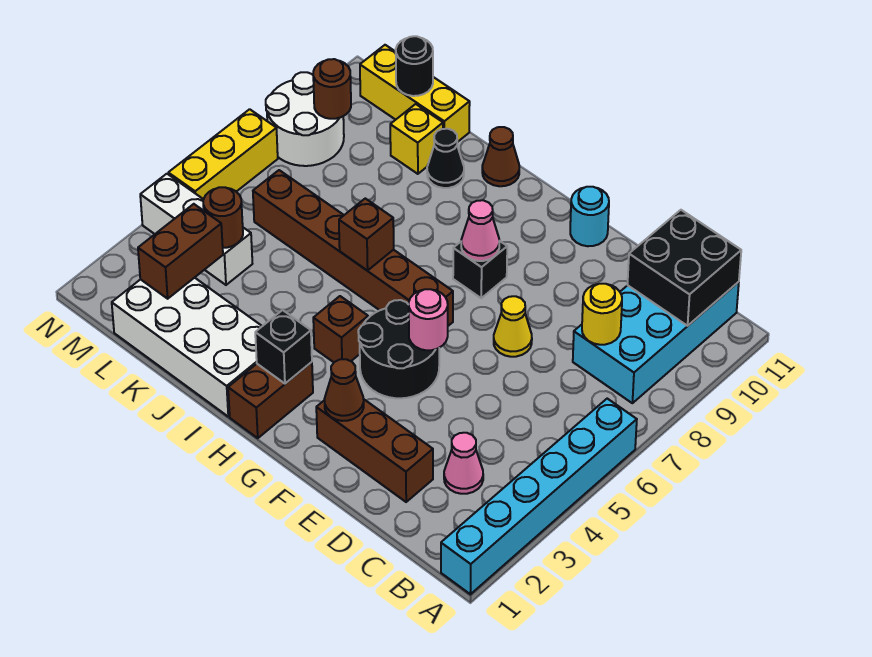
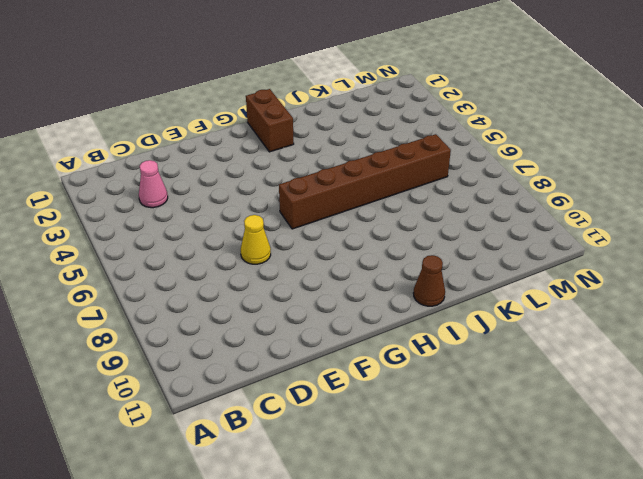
none -> cyan 1x6 brick [441,399,637,594]
none -> cyan 2x4 brick [573,282,739,403]
none -> brown 1x3 brick [316,400,433,502]
none -> black 2x2 round brick [358,300,439,398]

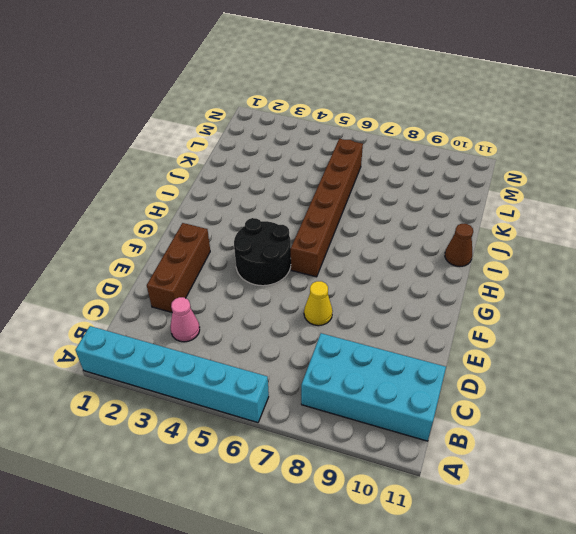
none -> cyan 1x1 round brick [570,187,609,246]
none -> black 1x1 brick [453,241,507,298]
none -> brown 1x2 brick [228,362,313,438]
none -> brown 1x1 brick [313,296,368,362]

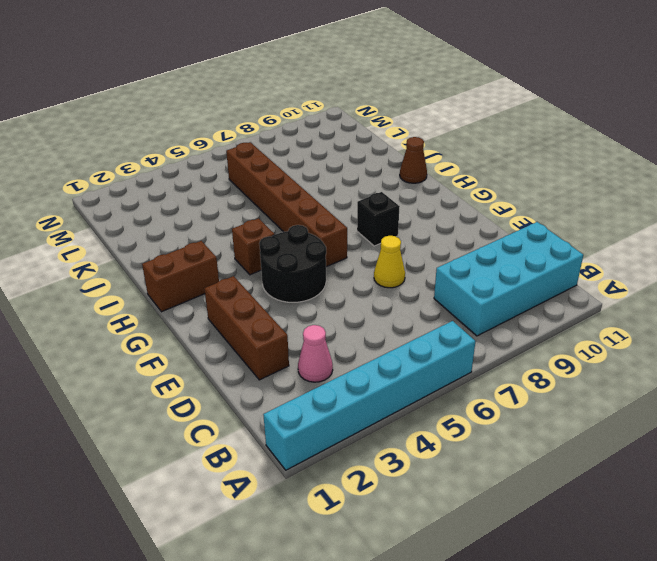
none -> cyan 1x1 round brick [570,187,609,246]
none -> white 2x4 brick [112,278,262,417]
none -> black 1x1 cone [427,129,464,188]
none -> yellow 1x1 brick [390,104,443,174]

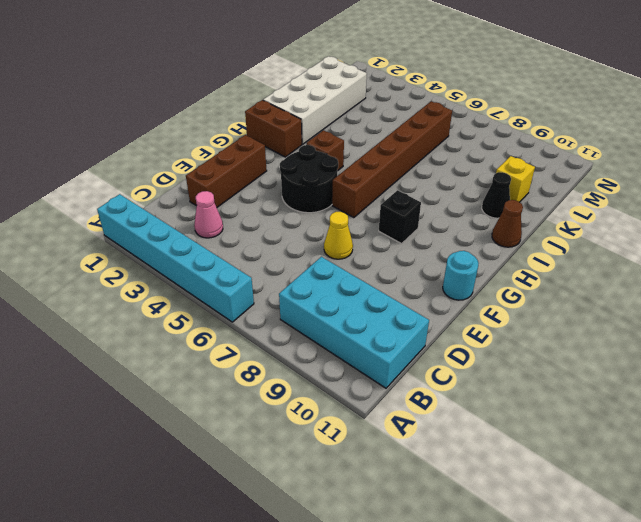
none -> yellow 1x3 brick [360,45,470,142]
none -> white 1x3 brick [140,174,252,285]
none -> white 2x2 round brick [266,72,344,166]
none -> yellow 1x3 brick [168,109,278,199]

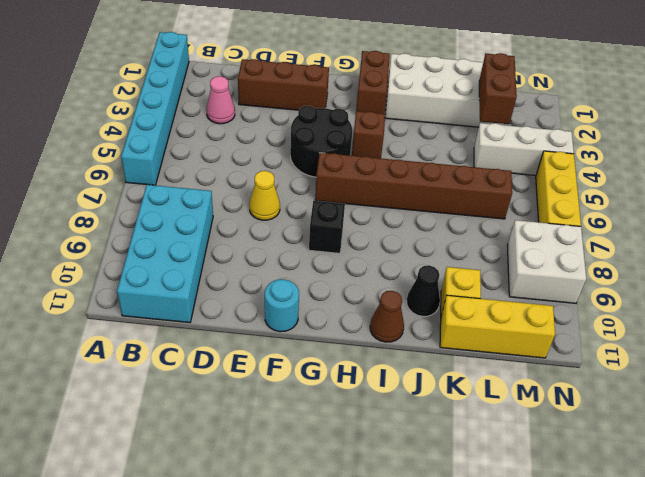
white 2x2 brick [507,220,586,303] -> white 2x2 round brick [266,72,344,166]
none -> black 2x2 brick [627,210,741,326]
none -> yellow 1x1 round brick [582,284,622,345]
none -> brown 1x1 cone [325,359,364,421]
none -> pink 1x1 round brick [409,289,448,350]

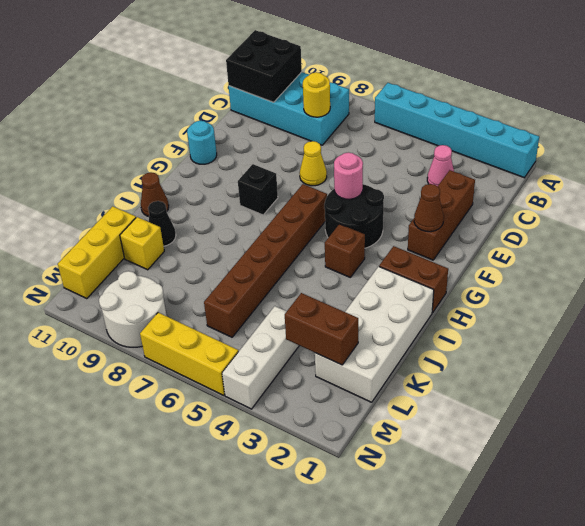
none -> pink 1x1 cone [461,200,499,261]
none -> black 1x1 brick [255,310,312,384]
none -> brown 1x1 brick [339,198,394,271]
none -> brown 1x1 round brick [203,187,243,248]

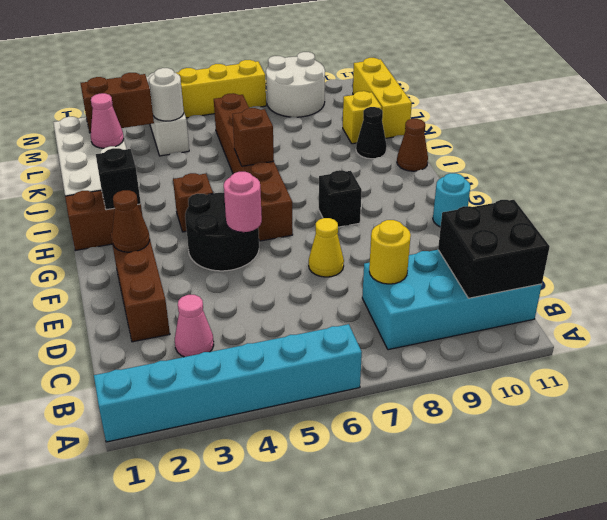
pink 1x1 cone [91,93,124,148] -> pink 1x1 cone moved to [461,200,499,261]
white 1x1 round brick [149,68,184,121] -> brown 1x1 round brick [203,187,243,248]
none -> black 1x1 round brick [396,36,433,96]
none -> brown 1x1 round brick [313,59,351,119]

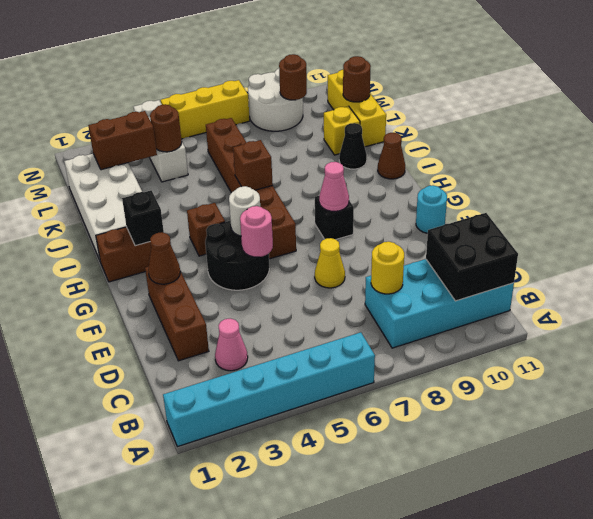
white 1x1 round brick [229,186,260,236] -> none
brown 1x1 round brick [343,56,371,102] -> black 1x1 round brick [396,36,433,96]

